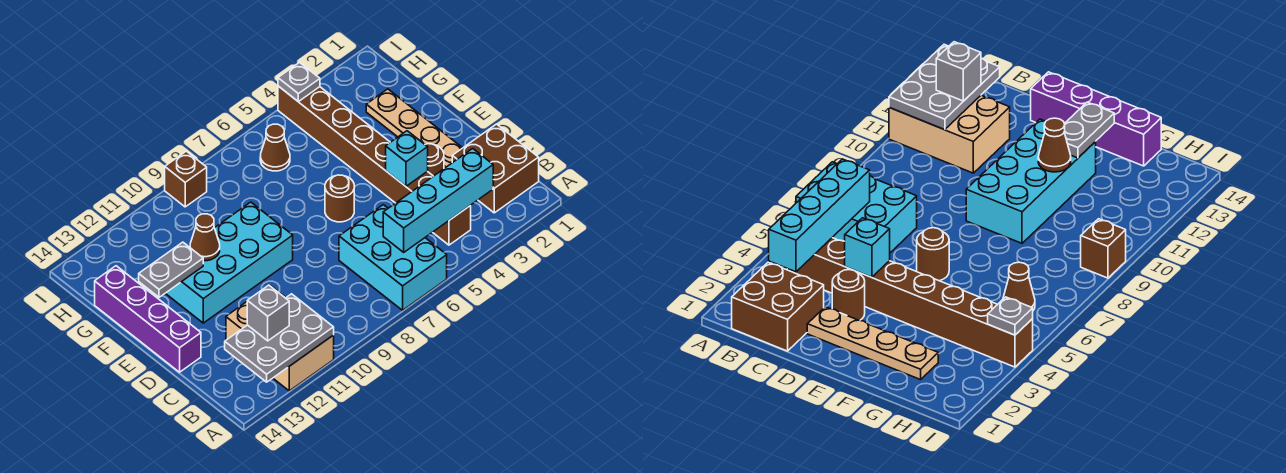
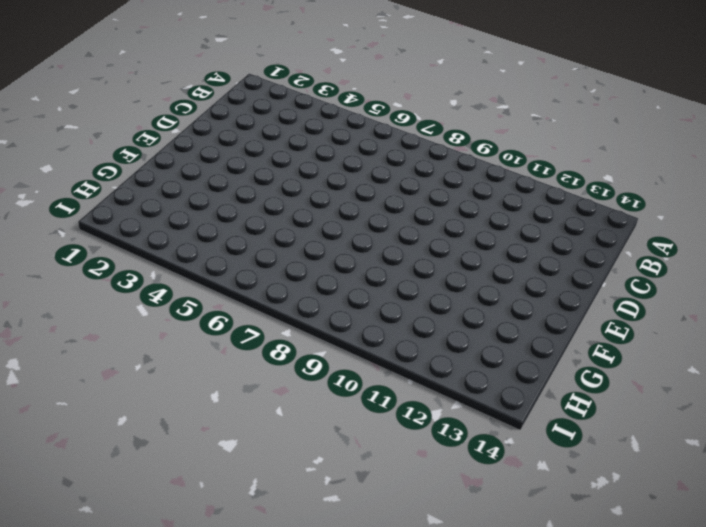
none -> cyan 2x3 brick [339,205,447,310]
none -> tan 2x3 brick [226,285,334,391]
none -> brown 2x2 brick [452,124,539,213]

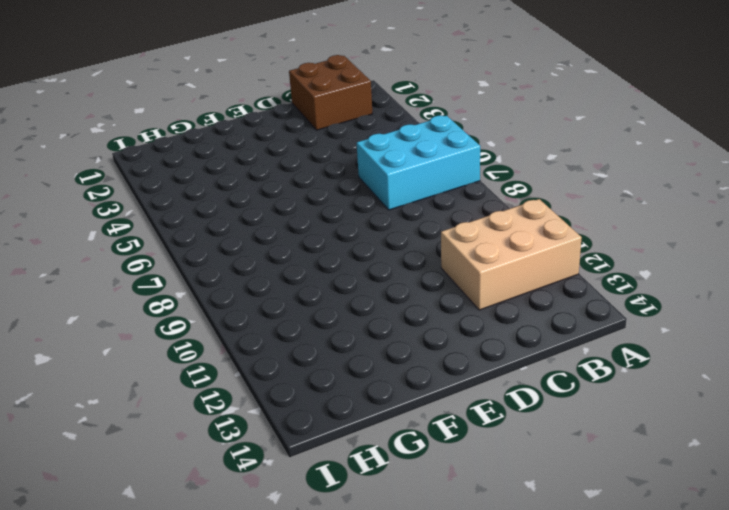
none -> brown 1x8 brick [278,86,471,245]
none -> tan 1x4 plate [366,89,462,168]
none -> brown 1x1 round brick [425,144,444,176]

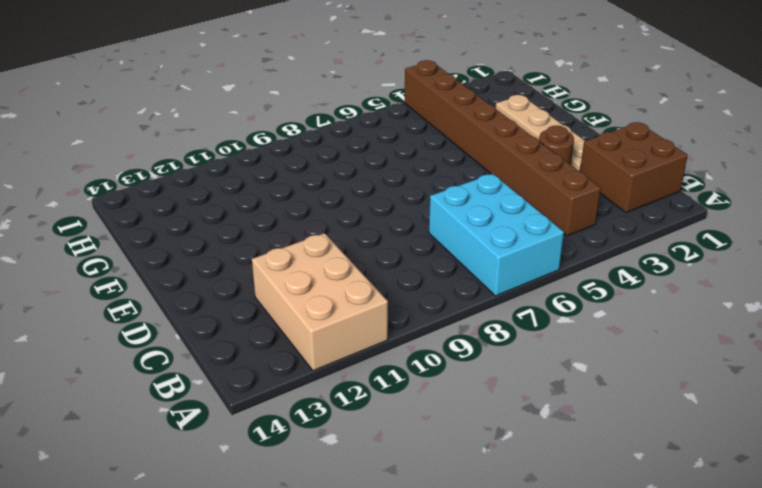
none -> purple 1x4 brick [95,266,201,372]
none -> brown 1x1 round brick [325,175,354,222]
none -> cyan 2x4 brick [165,202,293,323]

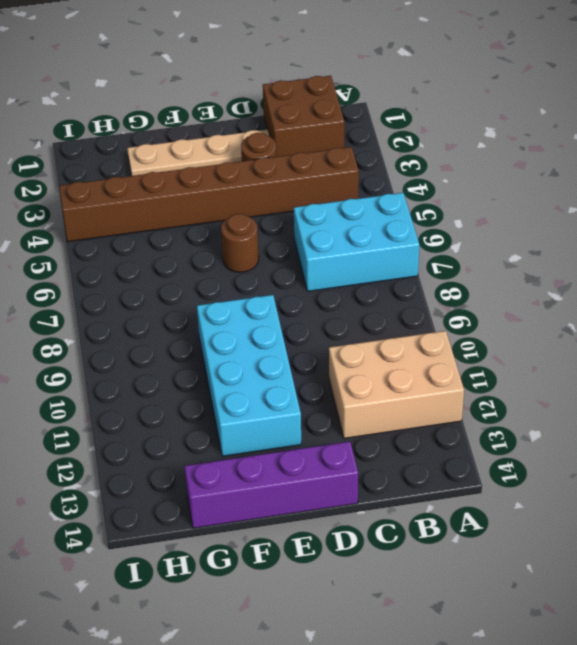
none -> brown 1x1 cone [260,124,290,171]
none -> brown 1x1 brick [165,151,207,207]
none -> grey 2x3 plate [225,294,334,382]

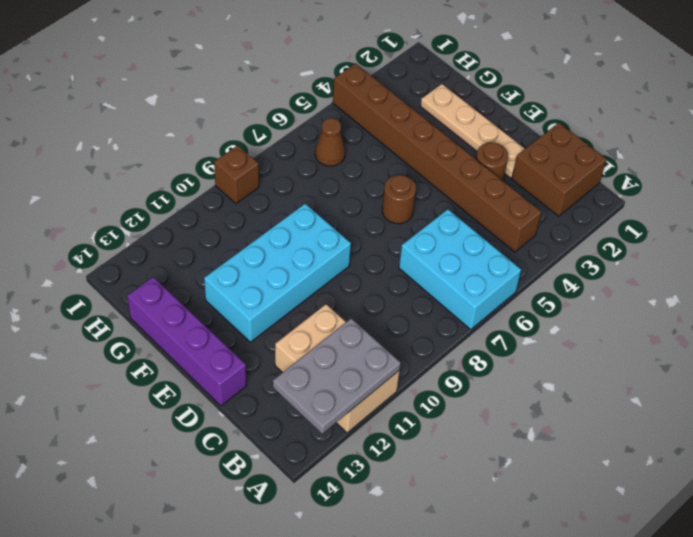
none -> cyan 1x4 brick [383,149,493,252]
none -> cyan 1x1 brick [386,131,428,186]
none -> brown 1x1 cone [190,214,220,261]

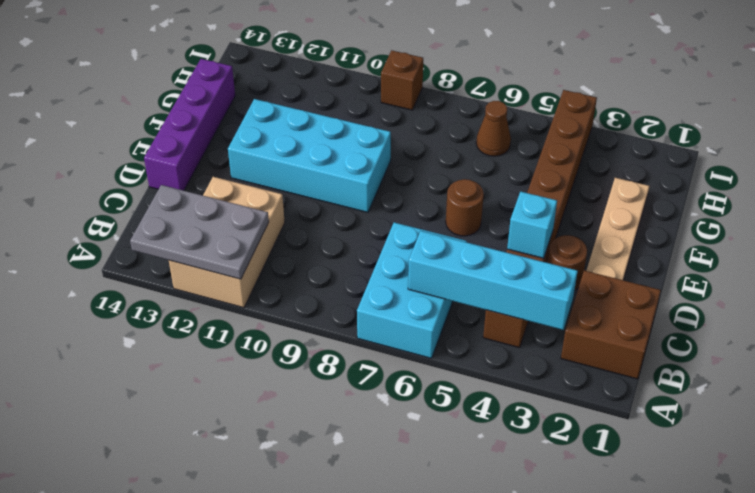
none -> brown 1x1 cone [190,214,220,261]
none -> grey 1x2 plate [139,242,203,297]
none -> grey 1x1 plate [278,62,320,102]

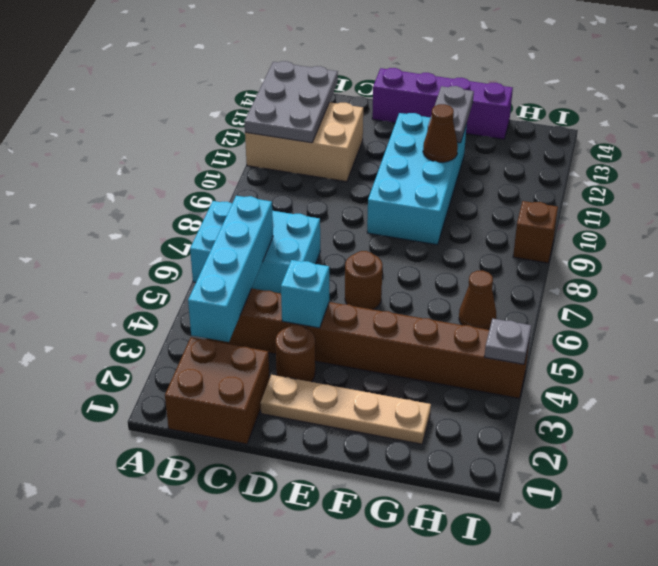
none -> grey 1x1 brick [247,285,289,341]

